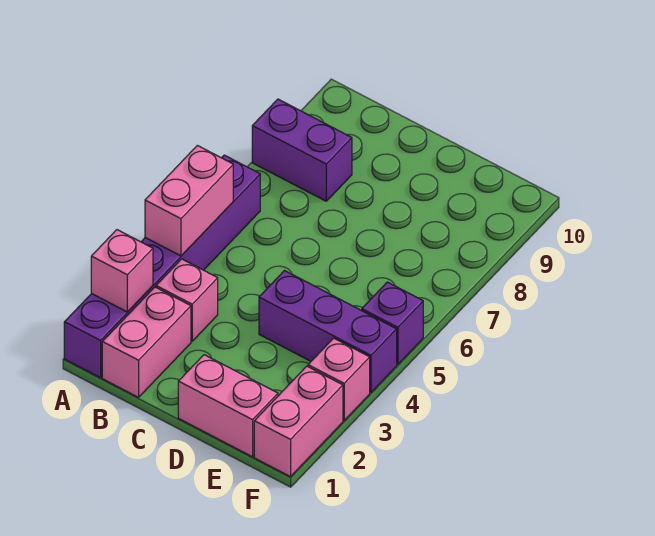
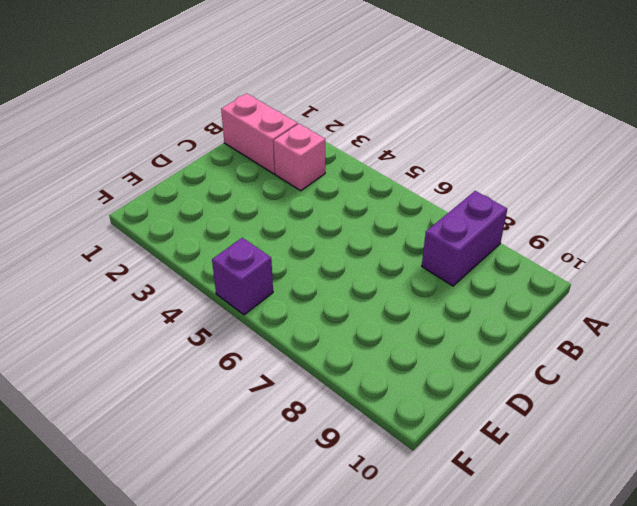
none -> purple 1x6 brick [64,155,260,378]
none -> pink 1x2 brick [178,355,278,457]

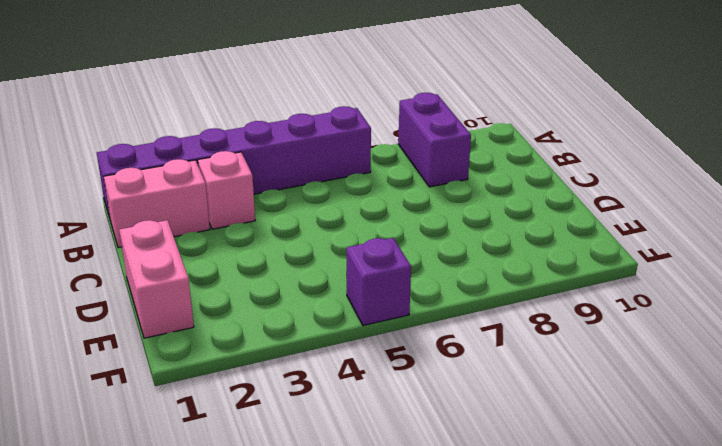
none -> purple 1x3 brick [259,271,397,393]
none -> pink 1x2 brick [254,366,343,477]

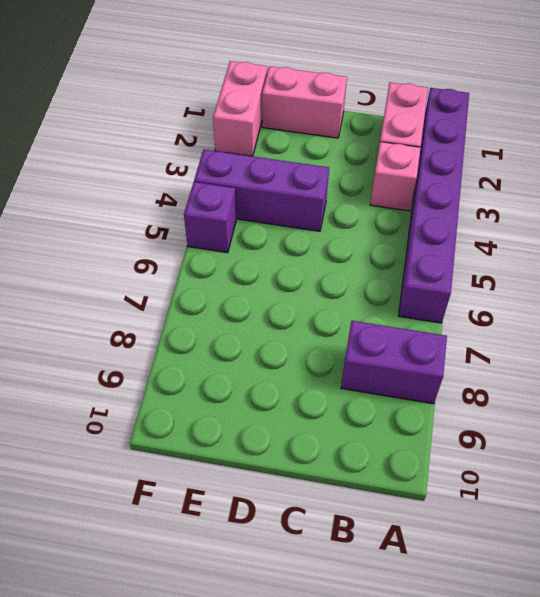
none -> pink 1x1 brick [308,338,370,420]
none -> pink 1x1 brick [91,230,153,312]

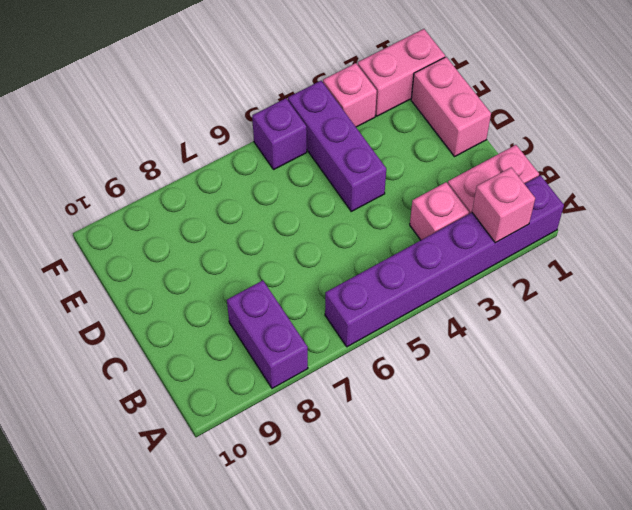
none -> pink 1x2 brick [145,145,233,256]

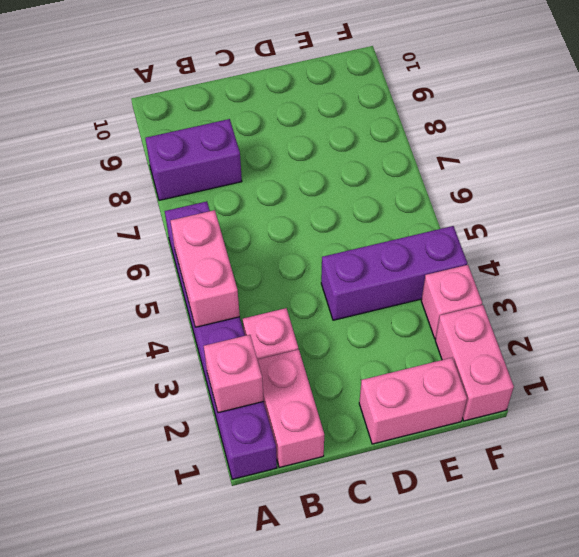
none -> purple 1x1 brick [362,282,423,365]

